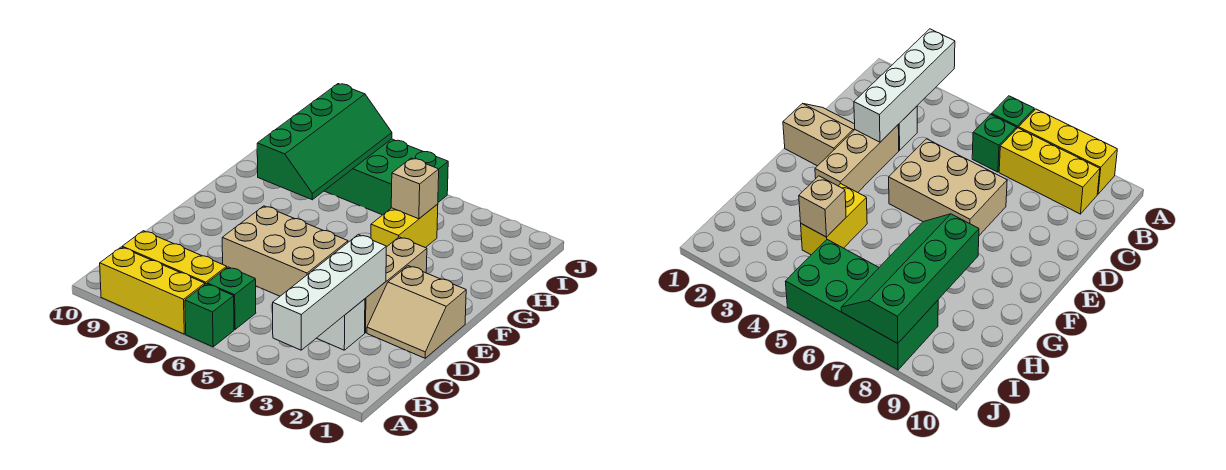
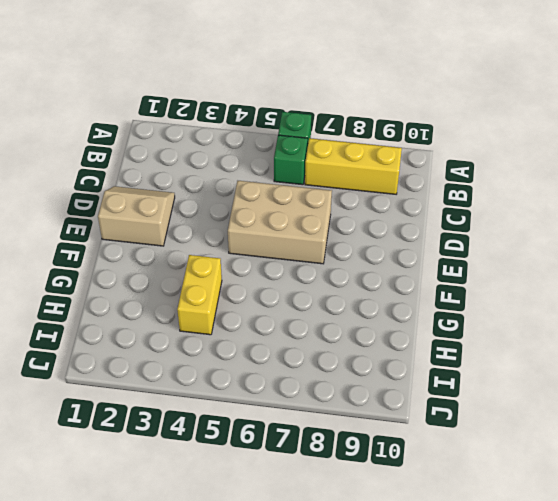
none -> yellow 1x3 brick [100,247,205,334]
none -> white 1x1 brick [317,299,365,350]
none -> tan 1x3 brick [365,237,427,333]

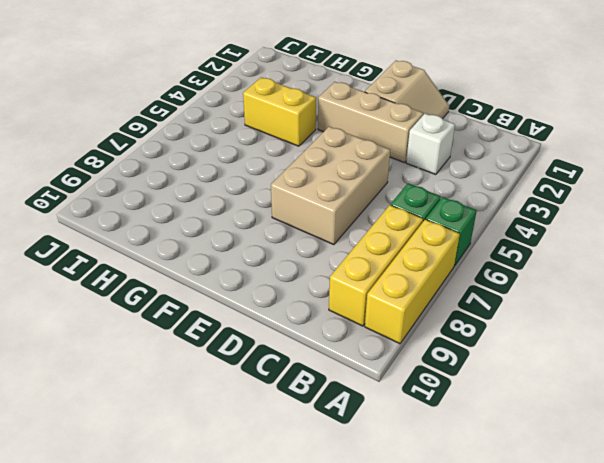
none -> green 2x4 brick [325,139,448,215]
none -> white 1x4 brick [273,235,386,350]
none -> green 2x4 slope [257,84,392,200]

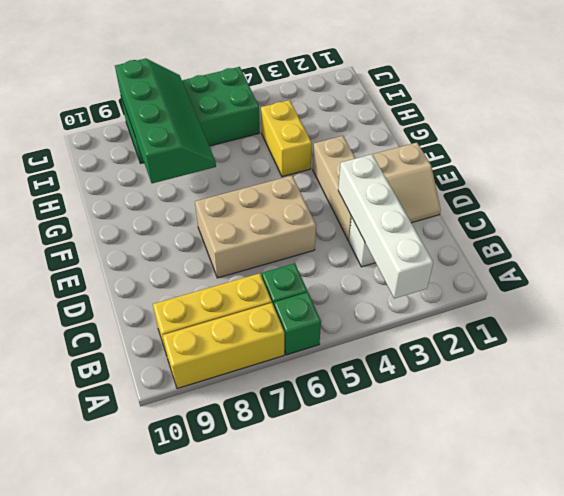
none -> tan 1x1 brick [391,158,439,219]

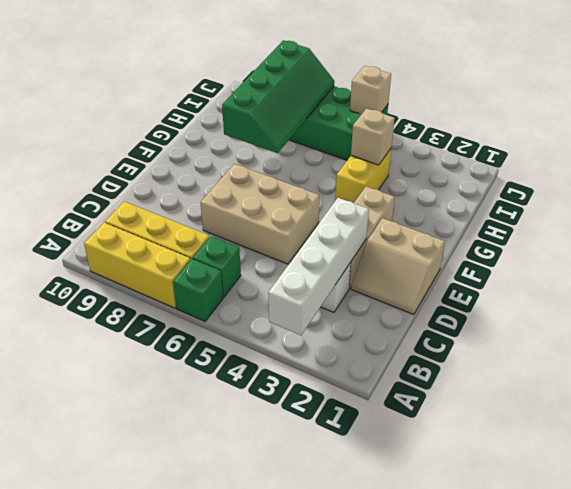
tan 1x1 brick [350,66,391,114] -> none

